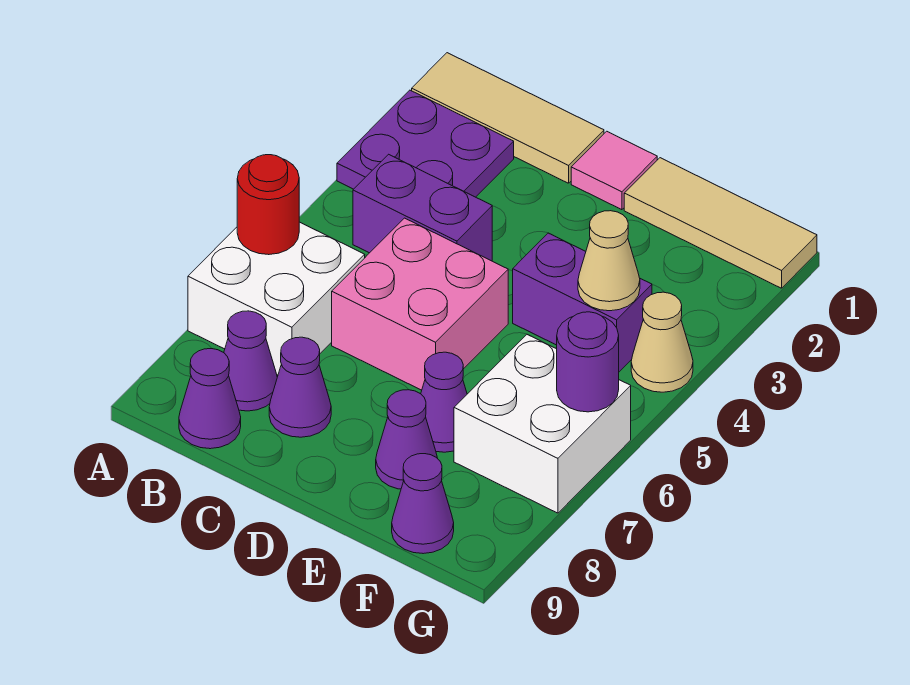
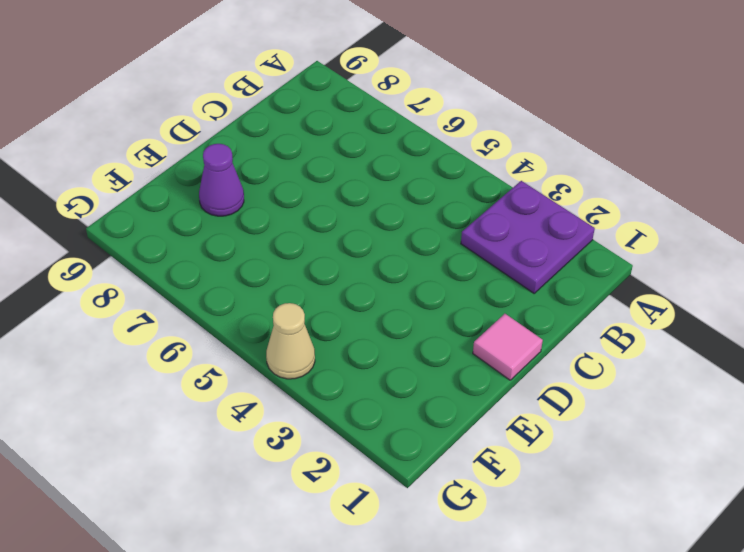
none -> tan 1x3 tile [412,53,604,183]
none -> white 2x2 brick [188,222,365,375]
none -> purple 1x2 brick [353,154,492,261]

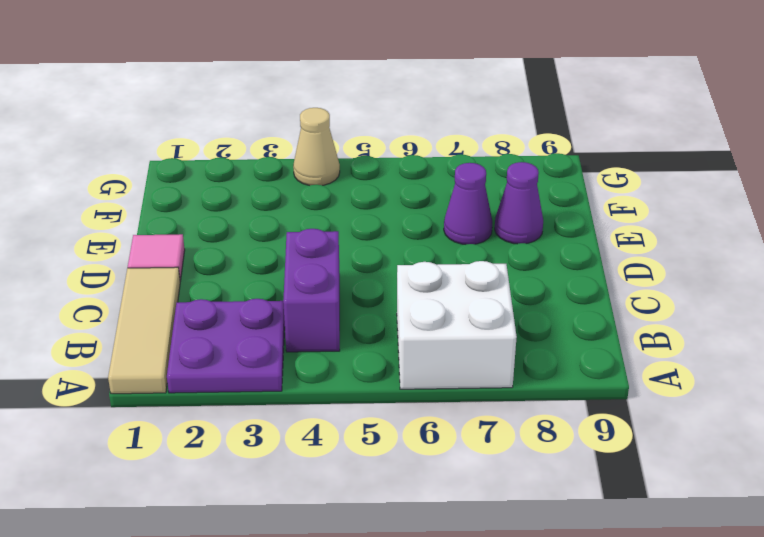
none -> purple 1x1 cone [224,311,277,411]
none -> purple 1x1 cone [179,349,241,449]
none -> pink 2x2 brick [332,218,508,390]

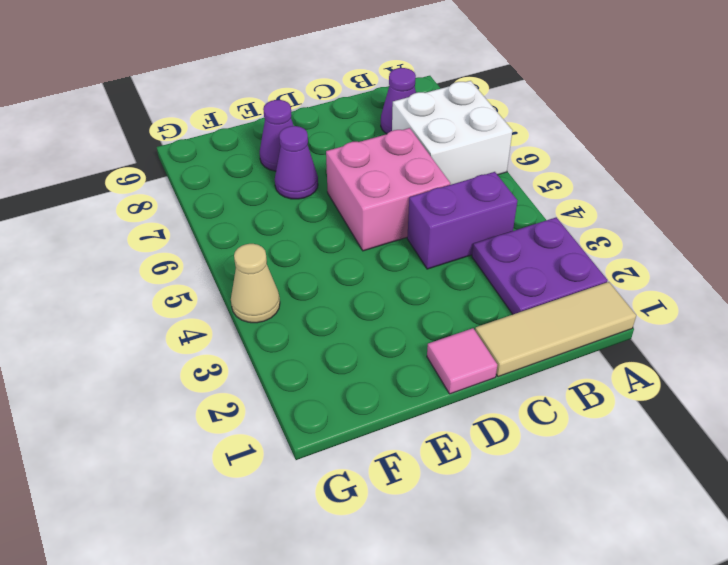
none -> purple 1x1 cone [179,349,241,449]
none -> purple 1x1 cone [269,337,331,437]
none -> tan 1x3 tile [624,158,817,288]

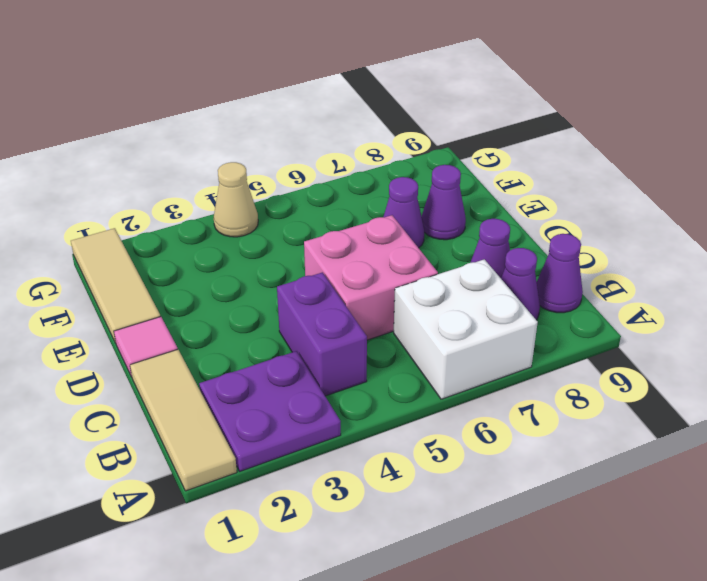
none -> purple 1x2 brick [513,233,652,372]
none -> white 2x2 brick [454,335,631,513]
none -> purple 1x1 cone [392,454,454,554]

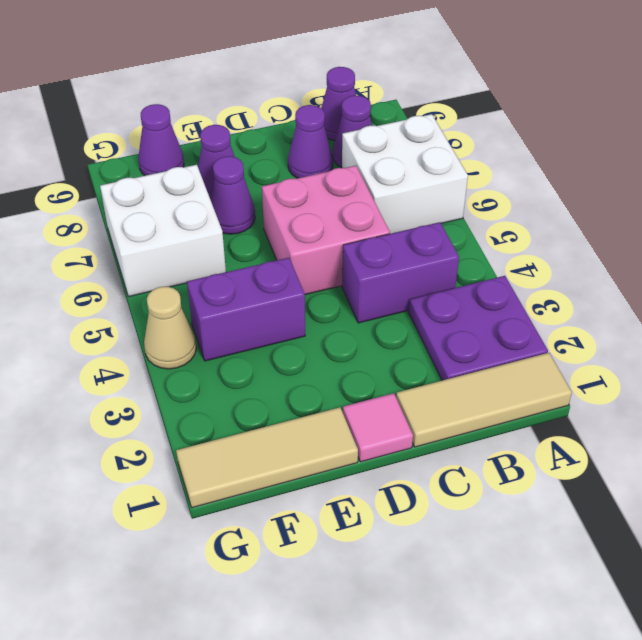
none -> red 1x1 round brick [237,155,299,255]
none -> tan 1x1 cone [578,211,640,311]
none -> purple 1x1 round brick [557,312,619,412]

